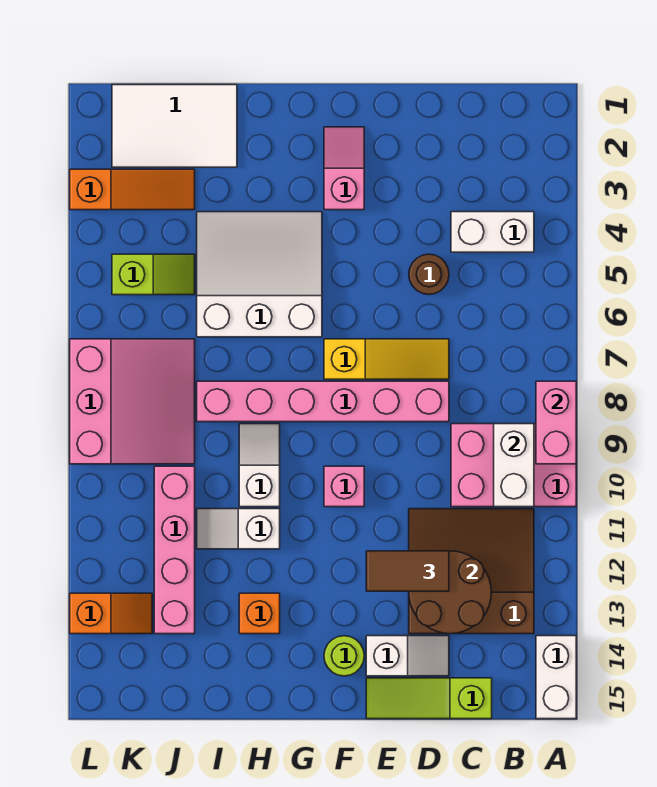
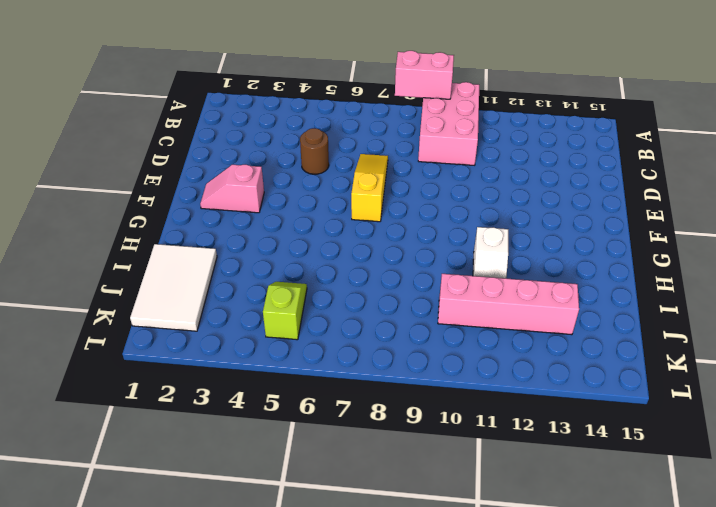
none -> white 1x2 brick [536,636,576,719]
none -> white 1x2 brick [451,212,534,252]
none -> brown 3x3 slope [409,509,534,634]

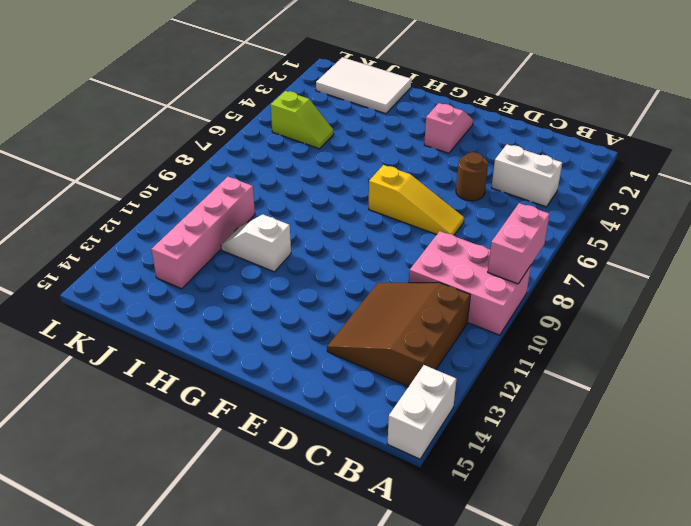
brown 3x3 slope [327,282,470,387] -> brown 3x3 slope turned to [409,509,534,634]
none -> lime 1x3 slope [366,678,492,719]
none -> pink 1x6 brick [197,381,449,422]
none -> white 1x2 slope [366,636,449,676]

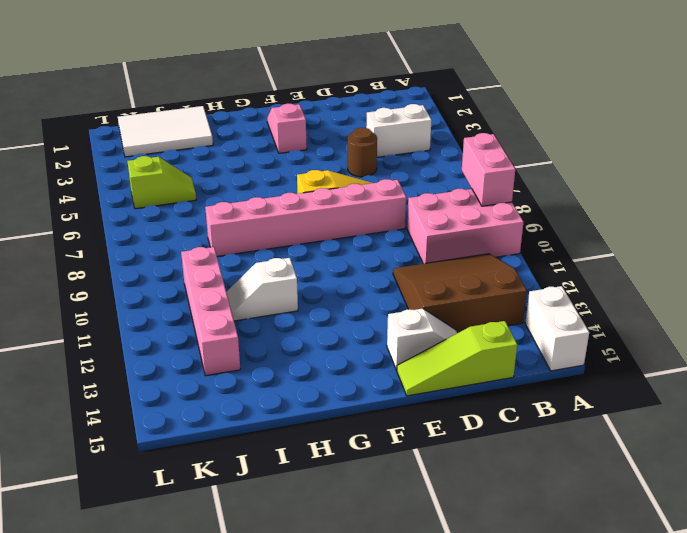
none -> pink 1x1 brick [324,466,364,507]
none -> lime 1x1 round brick [324,636,364,676]
none -> white 3x3 slope [197,212,322,337]

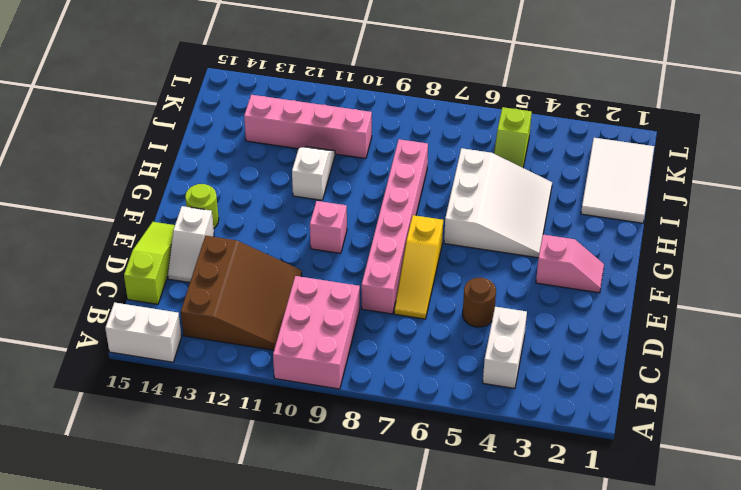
none -> white 1x2 slope [239,424,280,507]
none -> orange 1x1 brick [239,593,280,634]
none -> orange 1x3 slope [70,169,195,210]

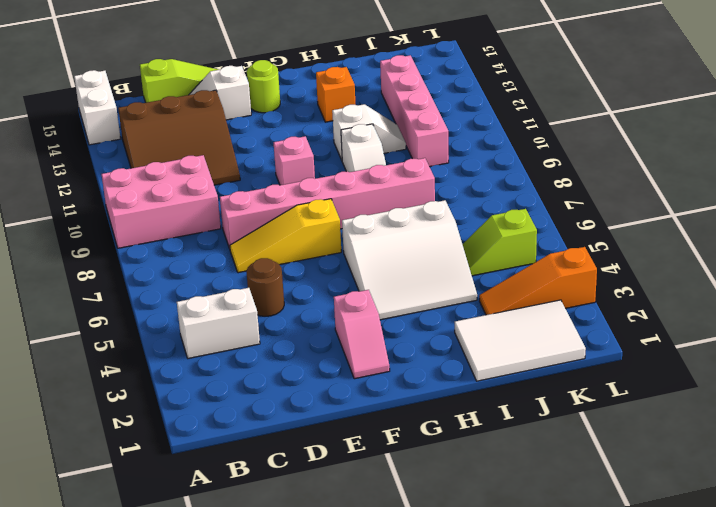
none -> pink 3x3 slope [70,339,195,464]
none -> orange 1x2 slope [70,593,152,634]
none -> pink 1x2 brick [536,381,576,464]

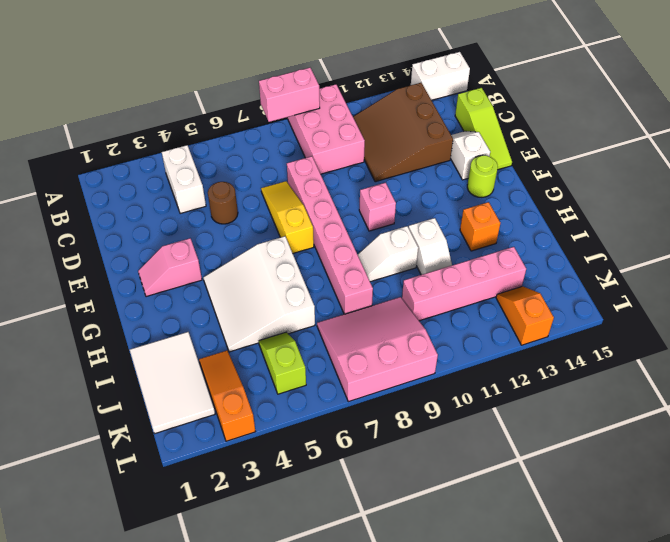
none -> white 1x2 brick [494,424,534,507]
none -> brown 2x2 round brick [409,551,492,634]
none -> brown 1x2 tile [366,551,449,591]

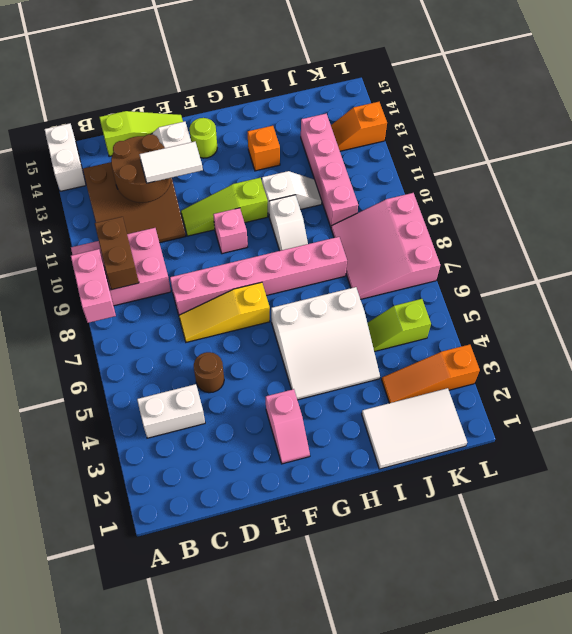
brown 1x2 brick [95,217,139,290] -> white 1x2 brick [494,424,534,507]
white 1x2 tile [139,142,203,183] -> brown 1x2 tile [366,551,449,591]
lime 1x3 slope [181,178,268,236] -> none

